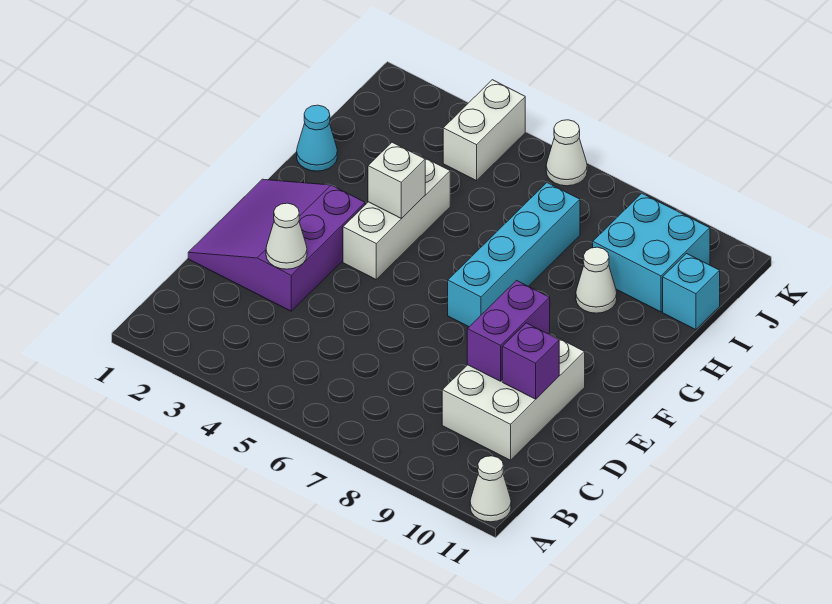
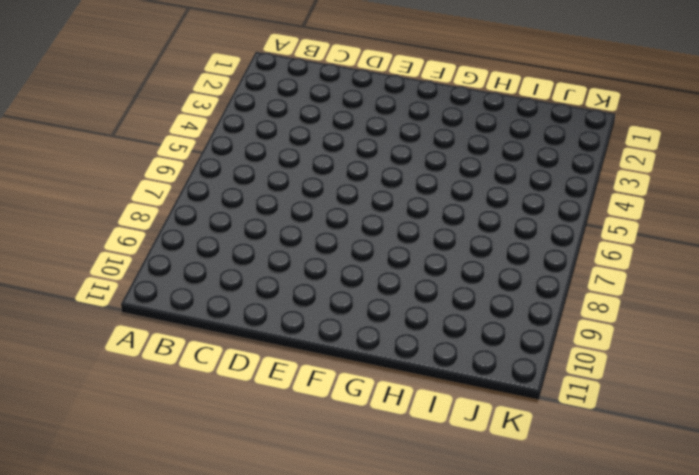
none -> white 1x1 cone [470,456,511,522]
none -> white 2x3 brick [442,334,585,460]
none -> purple 3x3 slope [188,179,365,311]

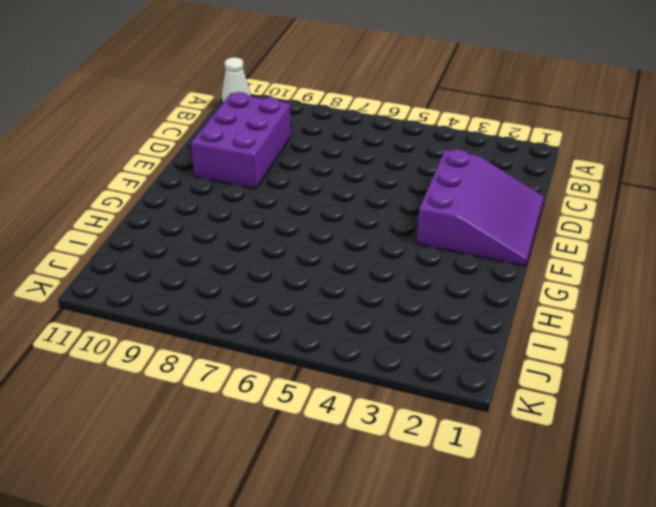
purple 2x3 brick [191,92,291,189] -> white 2x3 brick [442,334,585,460]
none -> white 1x3 brick [343,154,450,279]
none -> cyan 1x4 brick [448,183,580,327]
none -> cyan 1x1 cone [297,105,337,171]

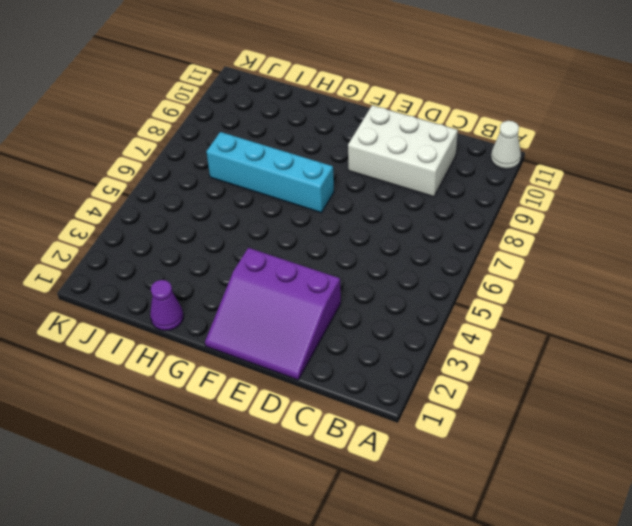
purple 1x1 cone [150,280,183,331] -> cyan 1x1 cone [297,105,337,171]
none -> white 1x3 brick [343,154,450,279]
none -> white 1x1 cone [576,247,617,313]
none -> cyan 2x2 brick [593,193,710,312]

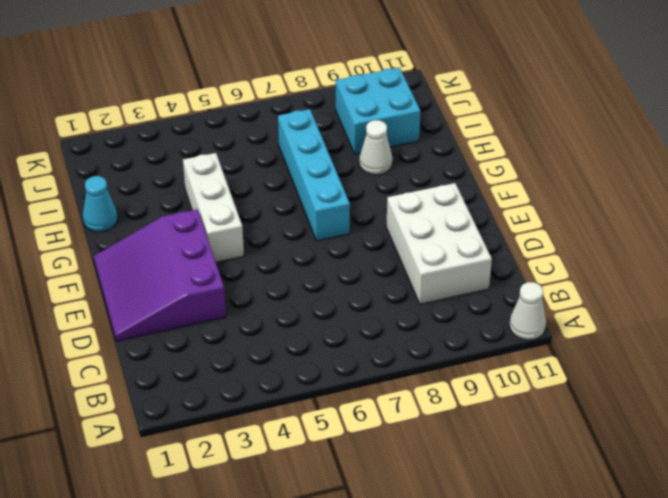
none -> cyan 1x1 brick [663,254,720,330]
none -> white 1x2 brick [443,80,525,181]
none -> white 1x1 cone [546,120,587,186]

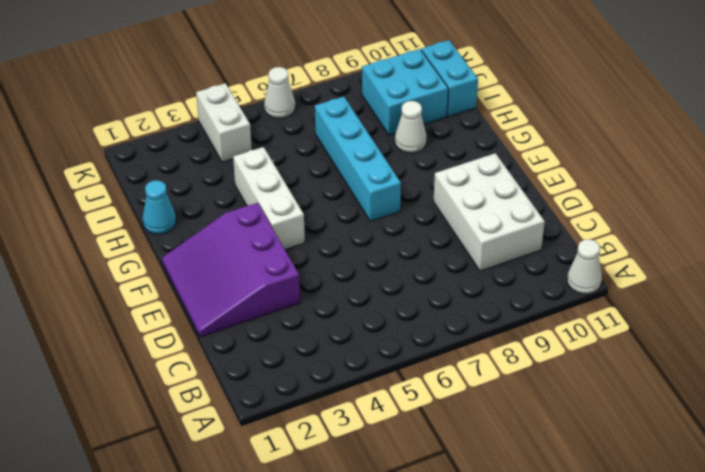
cyan 1x2 brick [421,40,478,116] -> cyan 1x1 brick [663,254,720,330]
none -> white 1x1 cone [266,203,307,269]
none -> purple 1x2 brick [467,281,550,381]
none -> purple 1x1 brick [502,323,559,399]

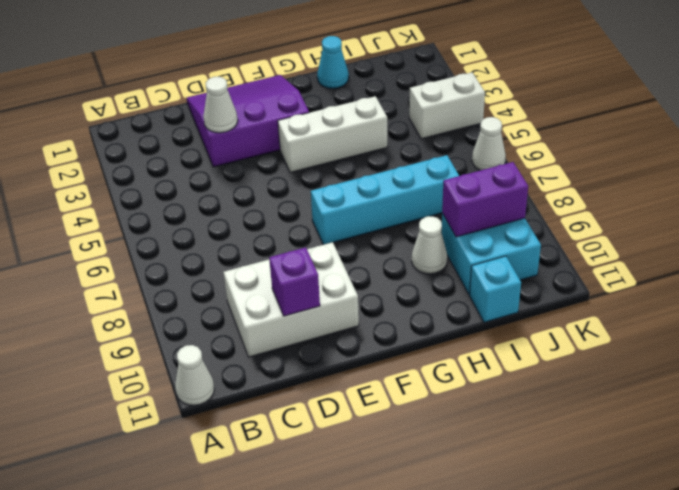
purple 1x2 brick [442,162,528,237] -> purple 1x2 brick moved to [467,281,550,381]
none -> white 1x1 brick [368,142,425,218]

